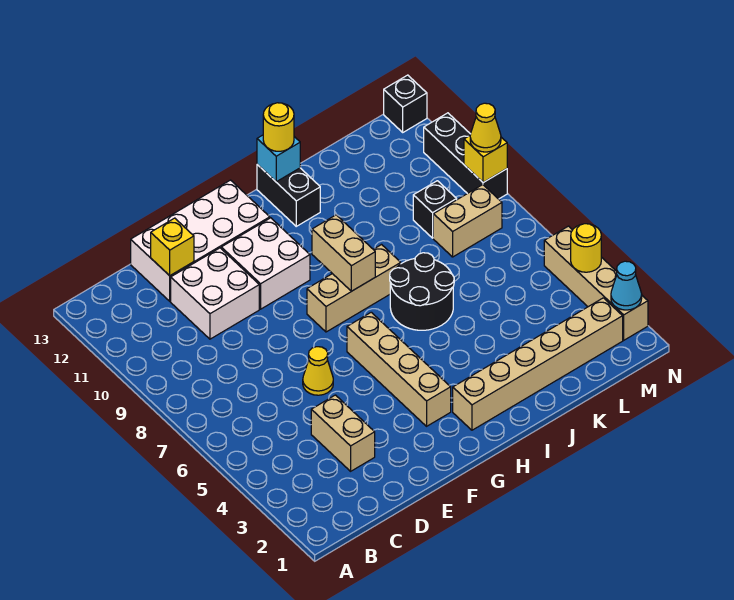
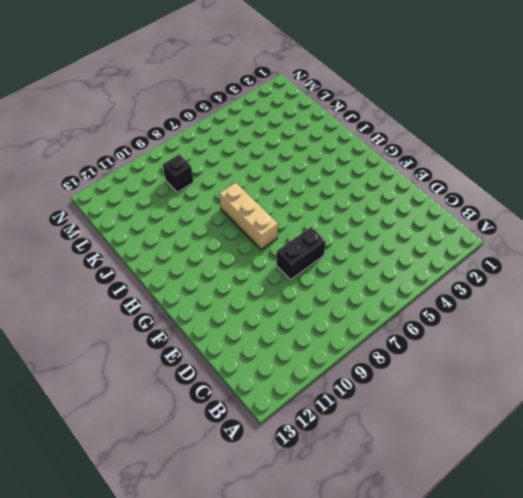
black 1x2 brick [276,227,326,279] -> black 1x2 brick moved to [257,165,320,226]
none -> tan 1x2 brick [311,395,375,471]
none -> white 2x2 brick [171,248,259,339]
none -> white 2x4 brick [131,180,270,301]

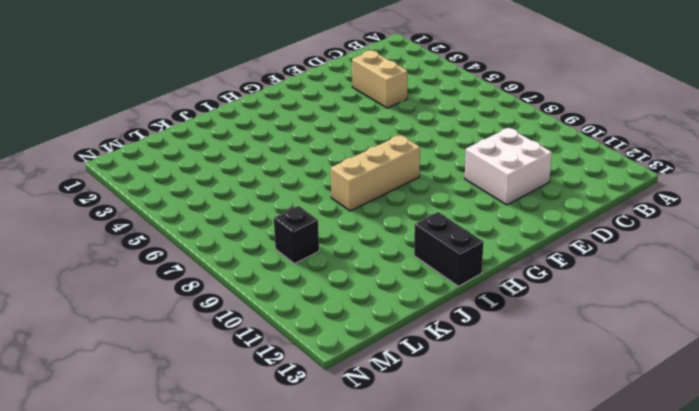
none -> white 2x4 brick [131,180,270,301]
none -> yellow 1x1 cone [303,347,333,395]
none -> white 2x2 brick [221,218,310,309]

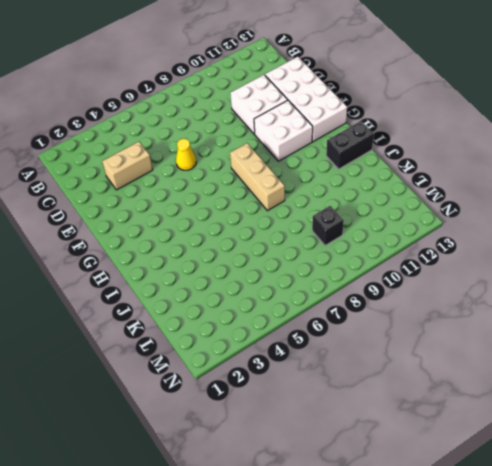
none -> tan 1x4 brick [347,312,451,426]
none -> tan 1x6 brick [453,298,623,430]
none -> black 2x2 round brick [390,253,454,330]

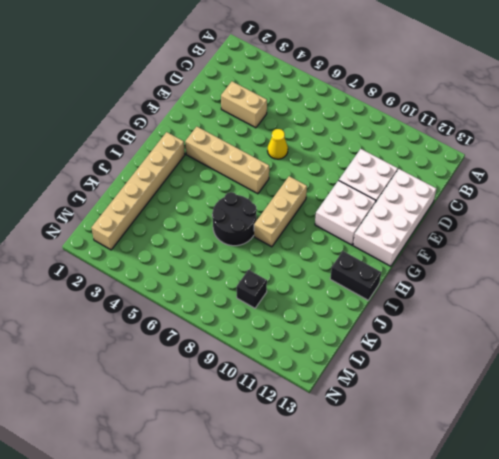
none -> tan 1x2 brick [433,185,502,257]
none -> tan 1x4 brick [544,226,648,340]
none -> black 1x3 brick [424,113,507,199]

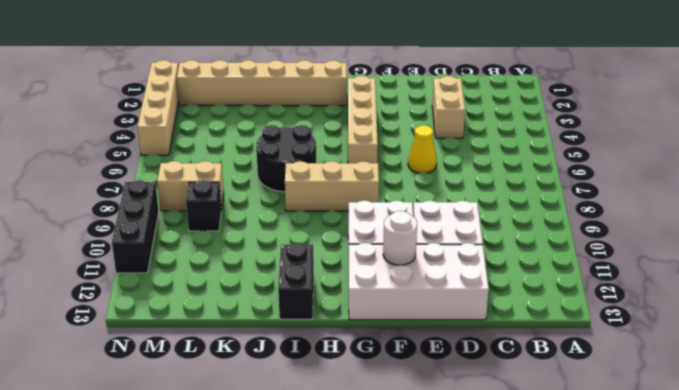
white 1x1 round brick [383,211,417,265] -> none
none -> black 1x1 brick [384,75,427,132]
none -> yellow 1x1 brick [151,218,194,276]
none -> tan 1x2 brick [312,215,375,291]

